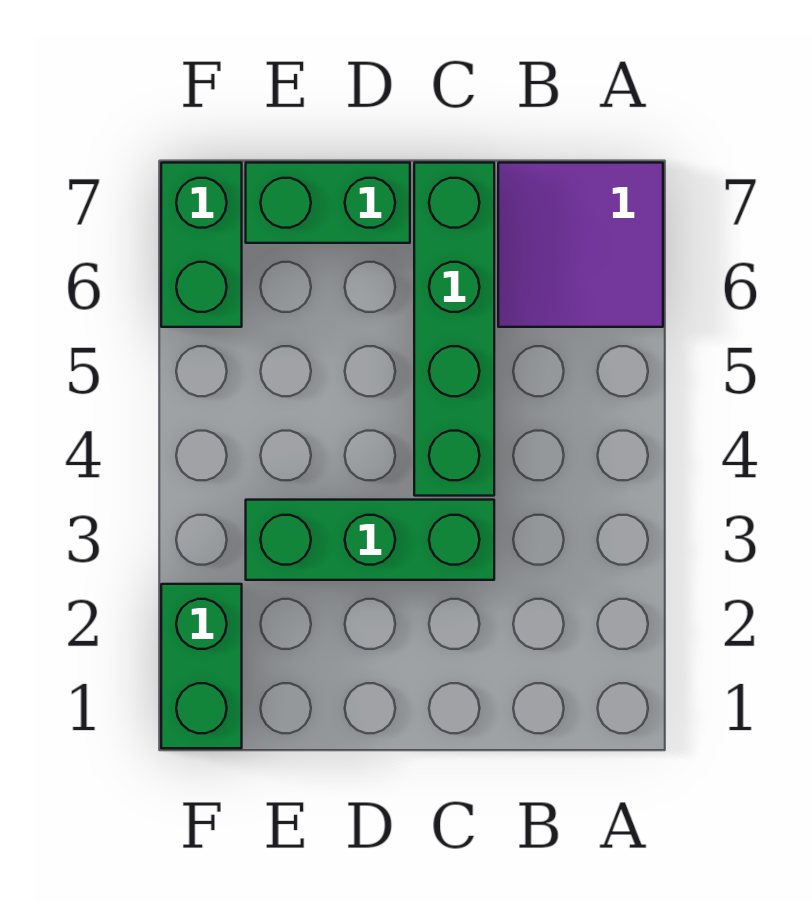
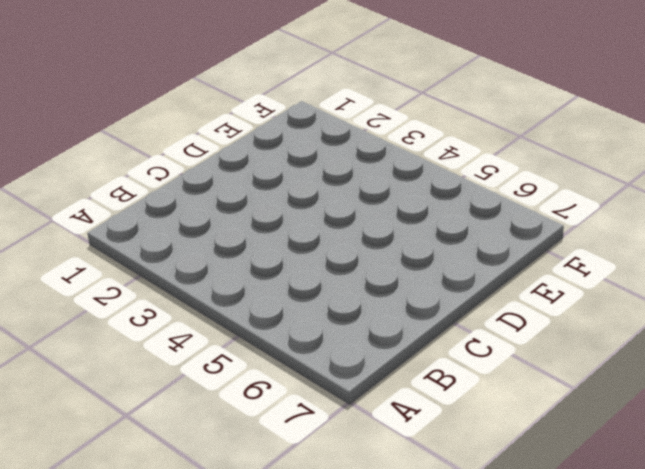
none -> purple 2x2 tile [498,163,663,327]
none -> green 1x3 brick [246,500,494,580]

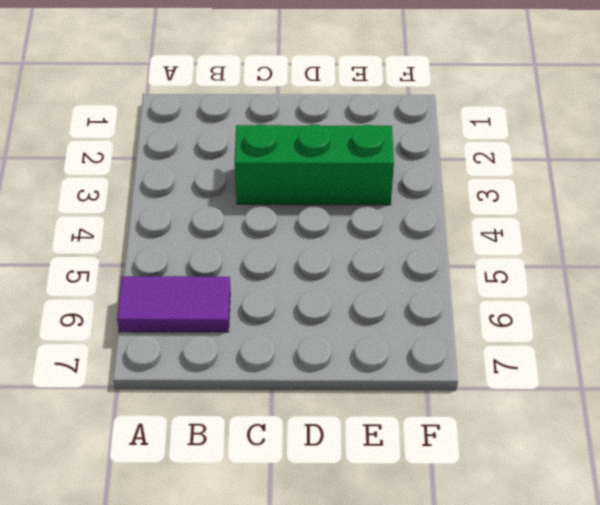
purple 1x2 tile [117,276,230,332] -> purple 2x2 tile [498,163,663,327]
none -> green 1x4 brick [414,163,494,496]
none -> green 1x2 brick [246,163,410,243]

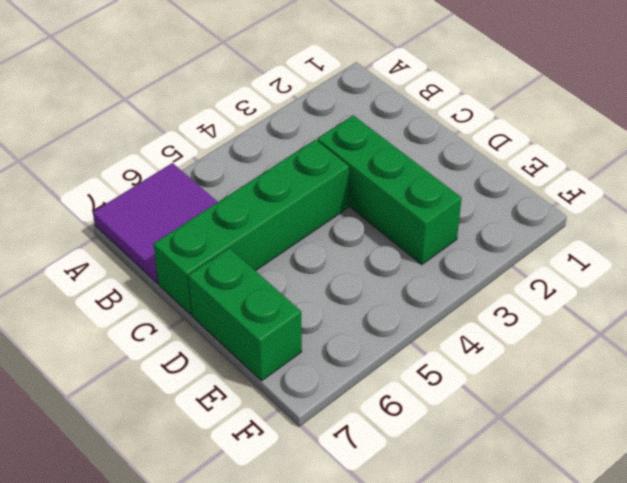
none -> green 1x2 brick [161,584,242,748]
none -> green 1x2 brick [161,163,242,327]

